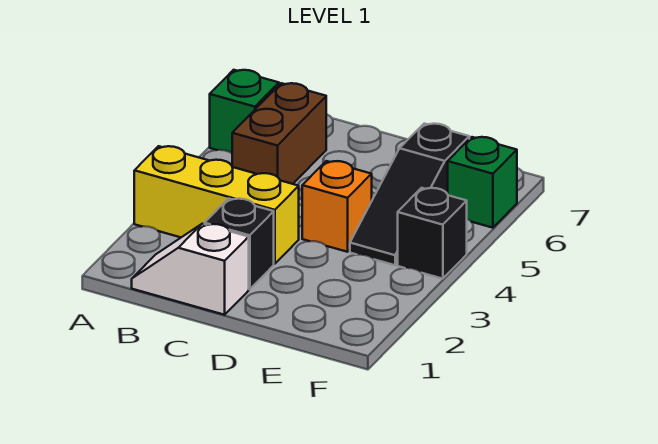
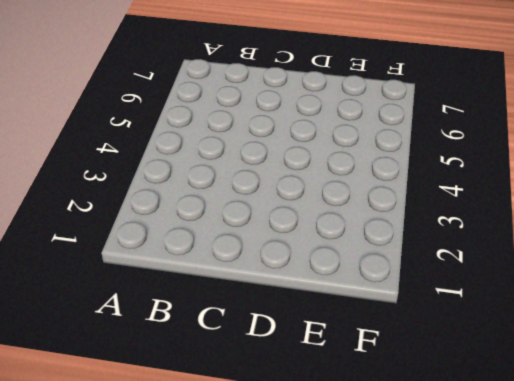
none -> yellow 1x3 brick [134,146,299,264]
none -> green 1x1 brick [210,70,279,153]

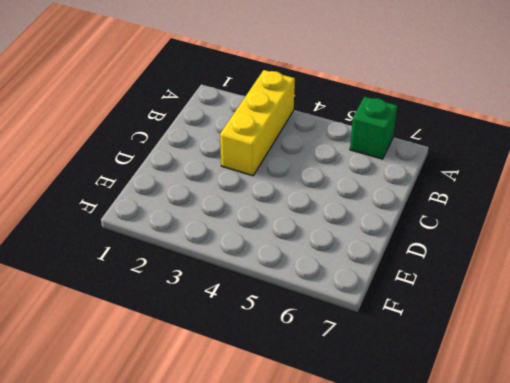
none -> white 1x2 slope [132,224,249,315]
none -> brown 1x2 brick [232,83,326,184]

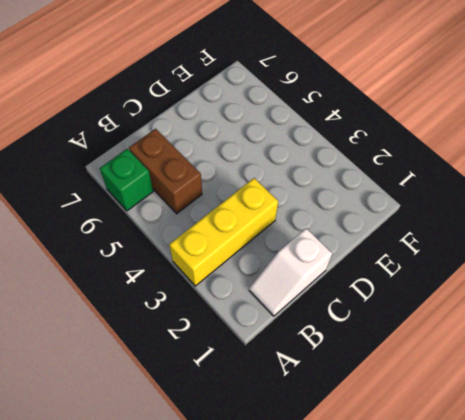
none -> black 1x1 brick [205,199,274,289]
none -> orange 1x1 brick [302,161,372,252]

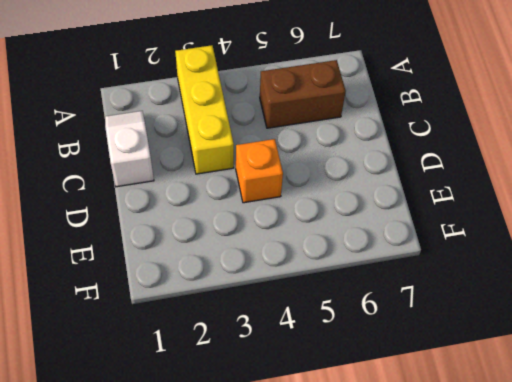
none -> green 1x1 brick [210,70,279,153]
none -> black 1x1 brick [205,199,274,289]

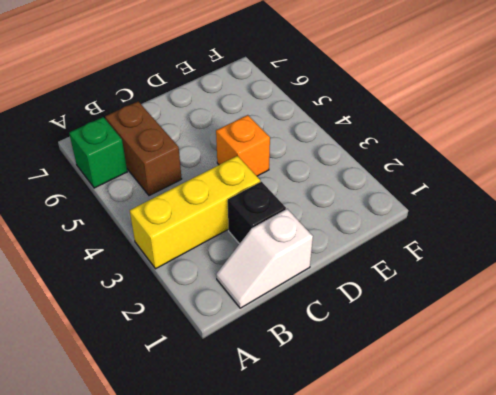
none -> black 1x3 slope [350,124,469,265]
none -> black 1x1 brick [398,188,467,279]

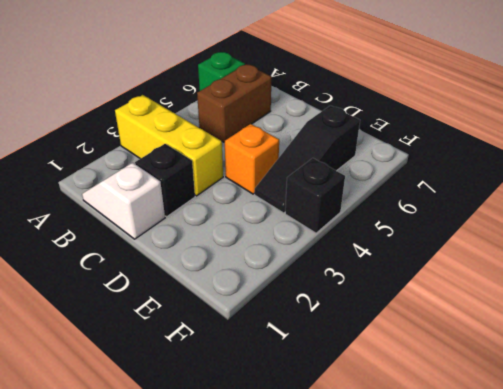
none -> green 1x1 brick [448,137,517,228]

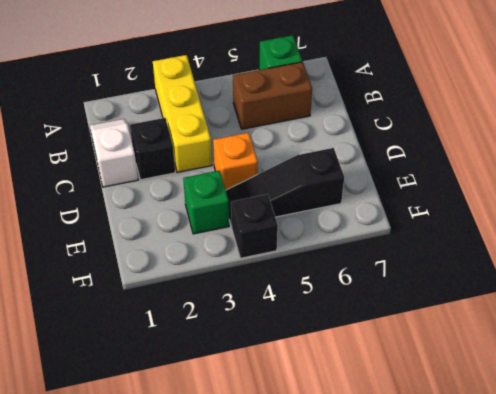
green 1x1 brick [183,170,229,234] -> green 1x1 brick moved to [448,137,517,228]

